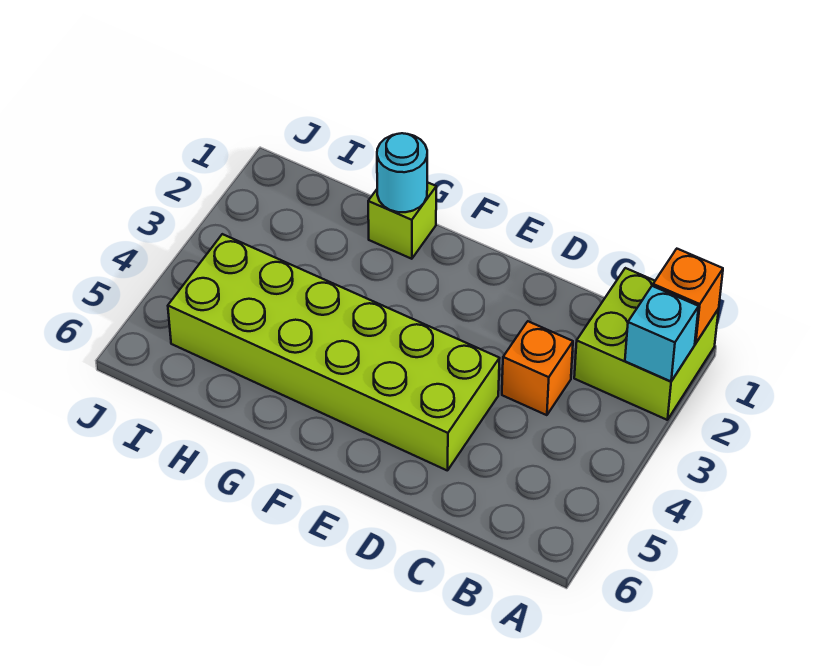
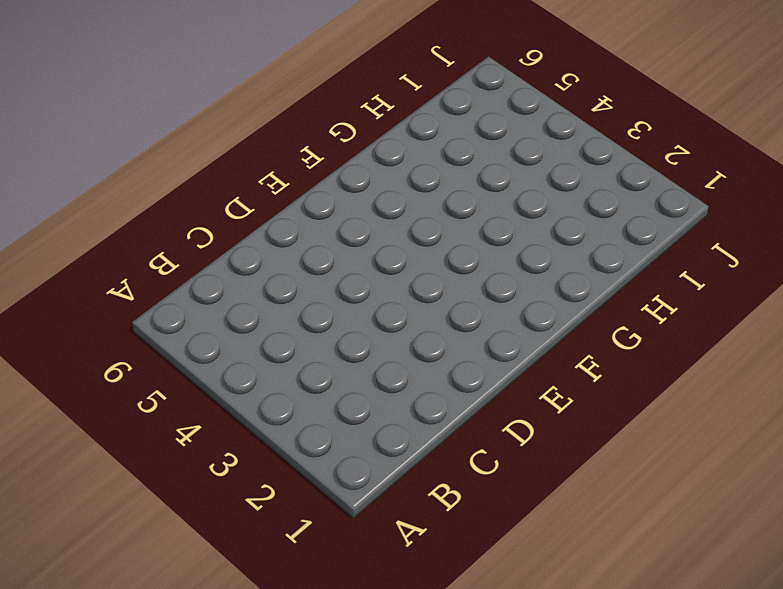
none -> lime 2x2 brick [574,268,719,420]
none -> orange 1x1 brick [502,321,573,415]

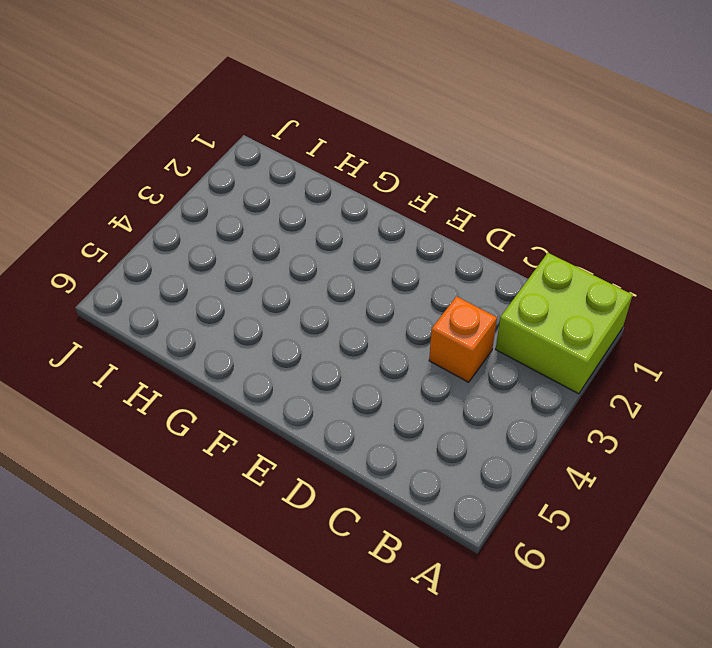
none -> lime 2x6 brick [168,234,500,471]
none -> lime 1x1 brick [368,182,436,259]

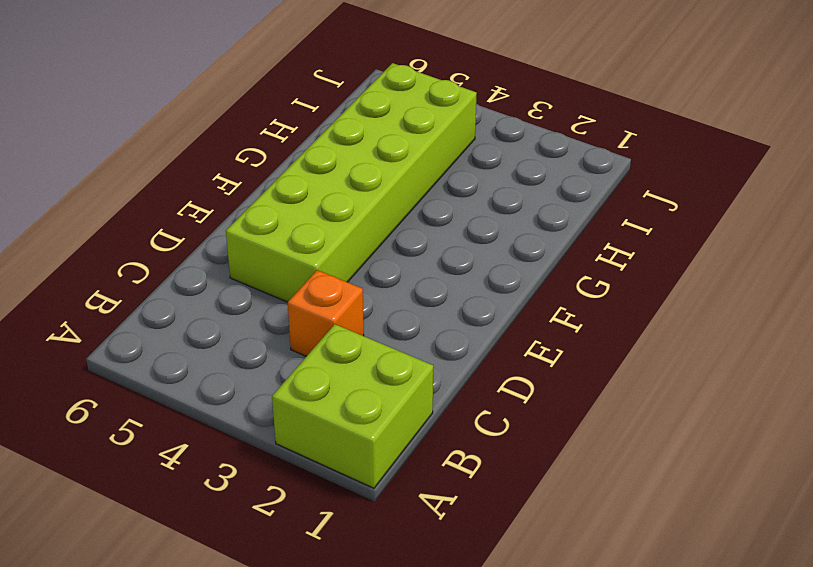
none -> lime 1x1 brick [368,182,436,259]
none -> orange 1x1 brick [653,249,723,343]

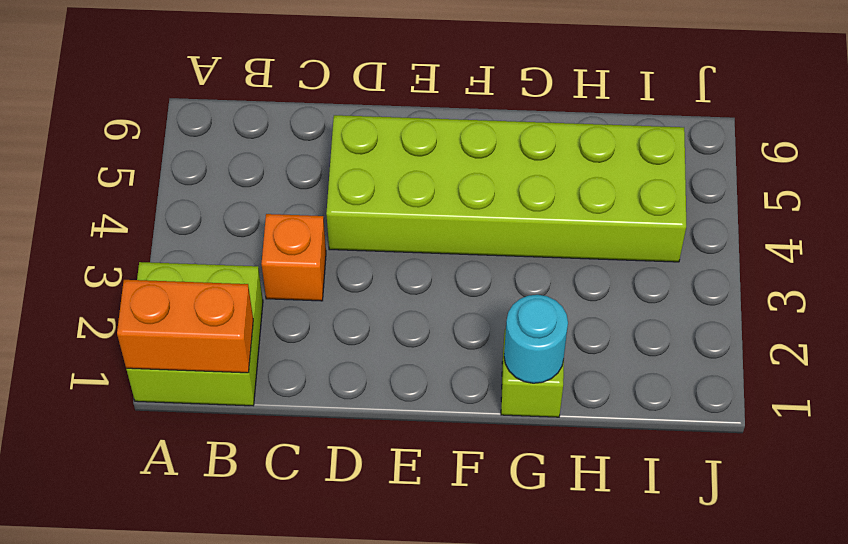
orange 1x2 brick [117,280,253,373] -> orange 1x1 brick [653,249,723,343]
none -> cyan 1x1 brick [625,286,699,382]

